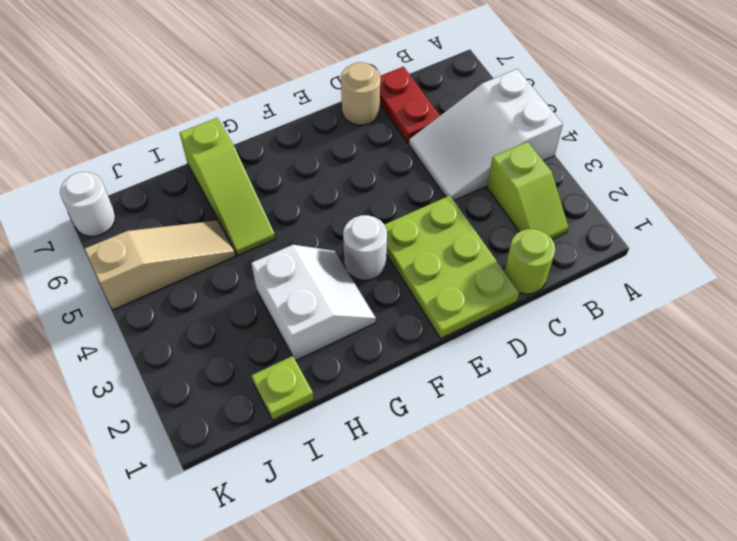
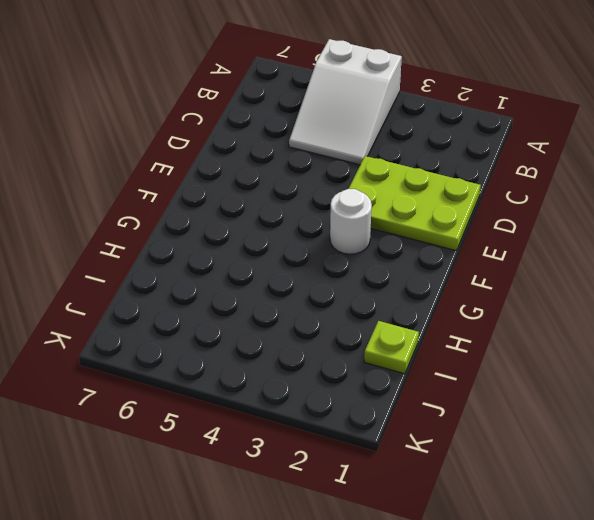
none -> lime 1x2 slope [487,142,568,239]
none -> lime 1x1 round brick [504,229,555,294]
none -> red 1x2 plate [380,67,440,143]

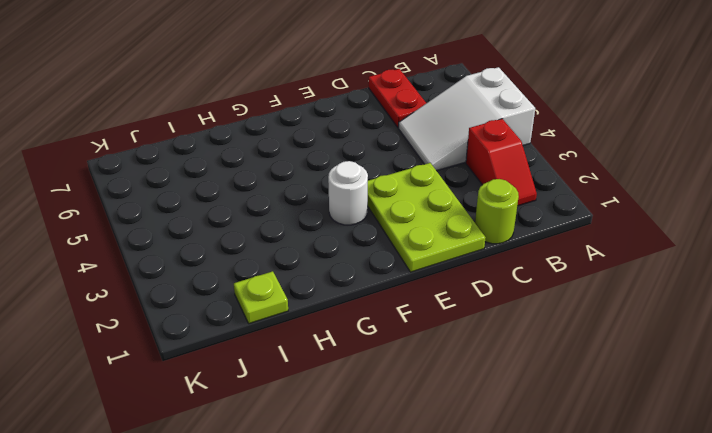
red 1x2 slope [466,119,537,206] -> lime 1x2 slope [487,142,568,239]
none -> tan 1x1 round brick [341,62,380,125]
none -> white 2x2 slope [251,245,376,361]
none -> lime 1x3 slope [180,118,275,255]

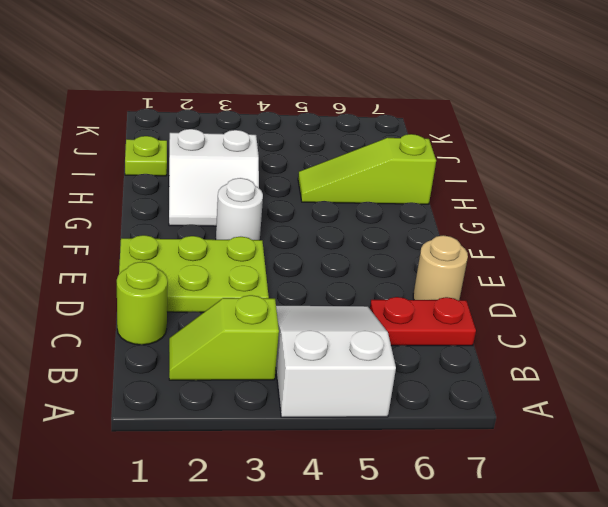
none -> tan 1x3 slope [85,220,235,310]
none -> white 1x1 round brick [60,172,115,236]

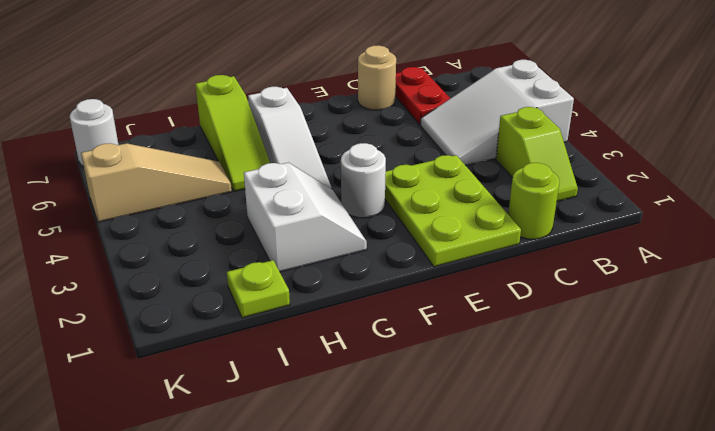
white 1x3 slope [248,87,332,189] -> none

